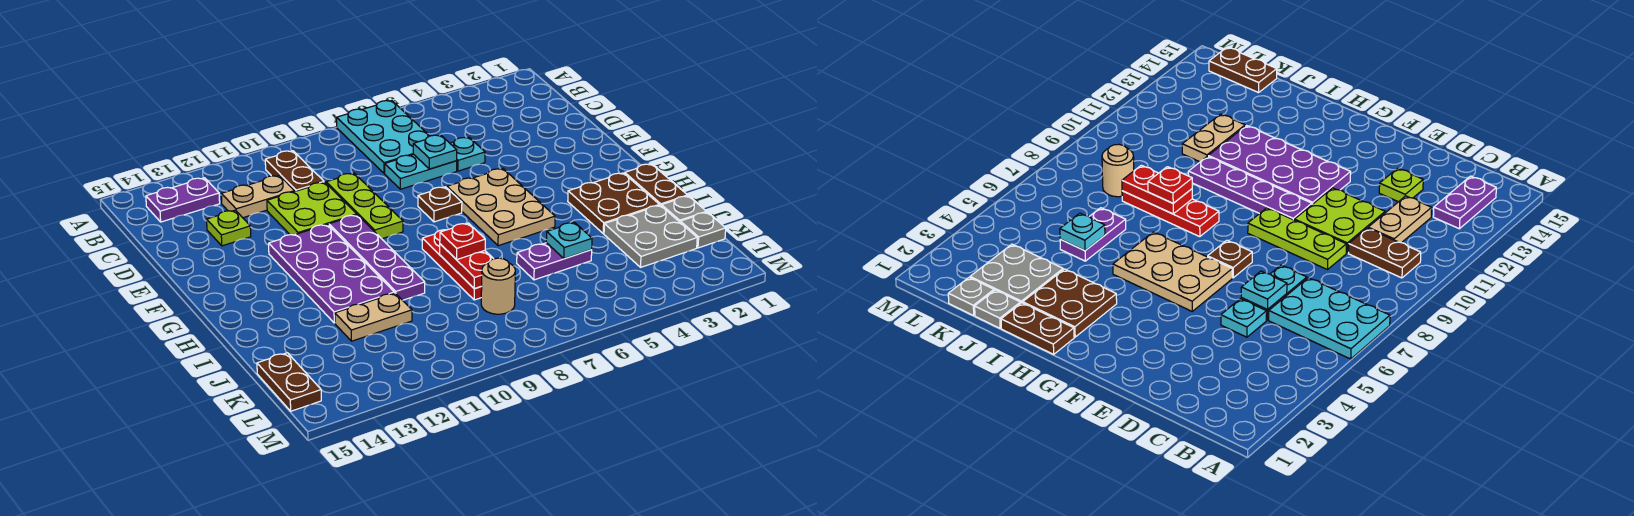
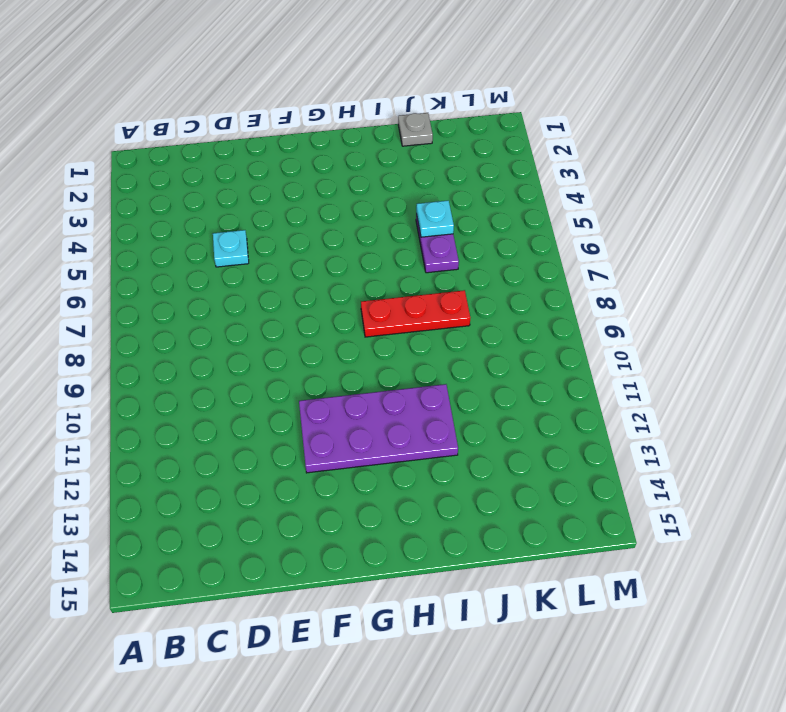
none -> cyan 2x3 plate [337,101,429,173]
none -> brown 1x2 plate [265,151,324,191]
none -> purple 1x2 plate [146,178,220,222]

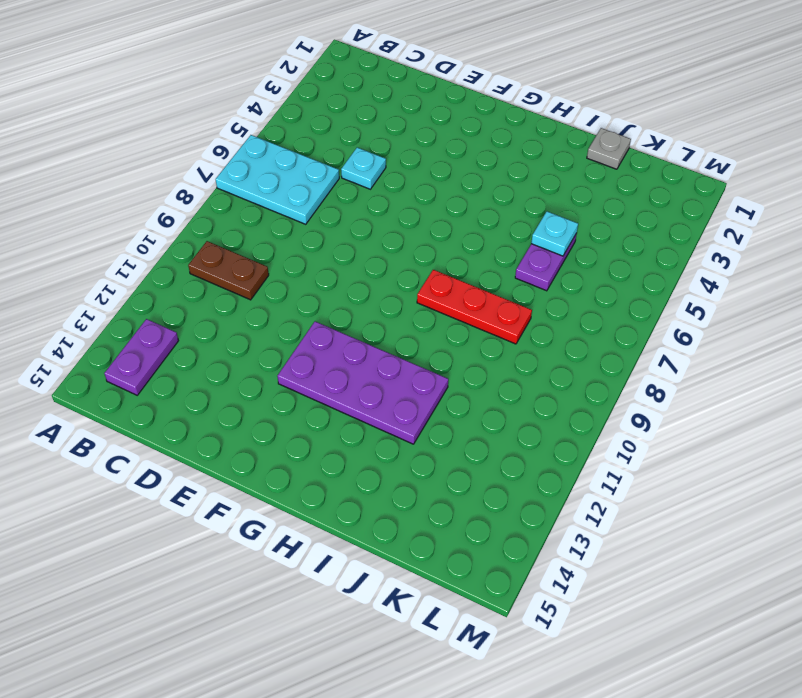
none -> tan 1x2 plate [221,175,295,218]
none -> cyan 1x2 plate [385,155,457,189]
none -> lime 1x3 plate [326,173,403,239]

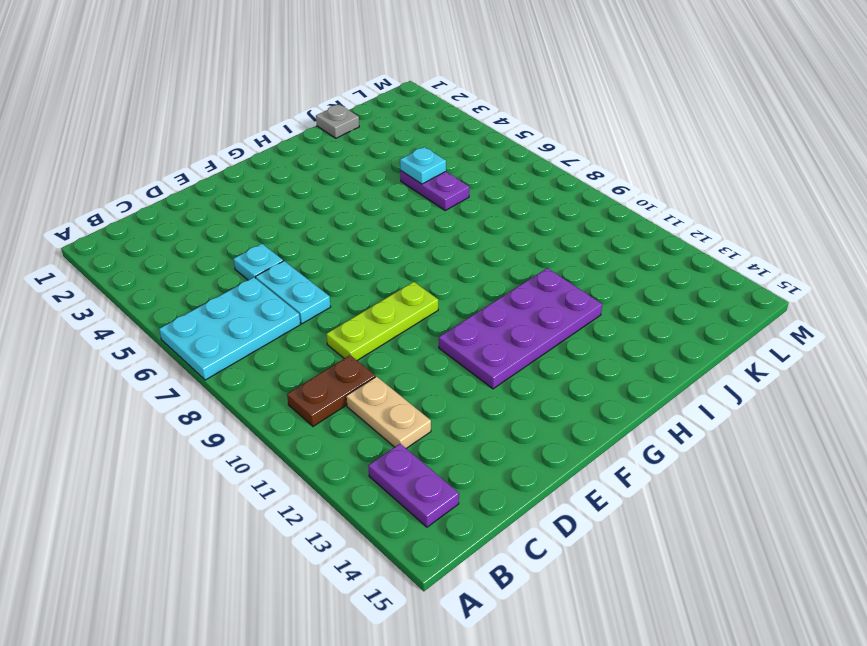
none -> lime 2x2 plate [267,182,357,235]
none -> lime 1x1 plate [207,210,251,246]
none -> tan 2x3 plate [447,169,555,246]

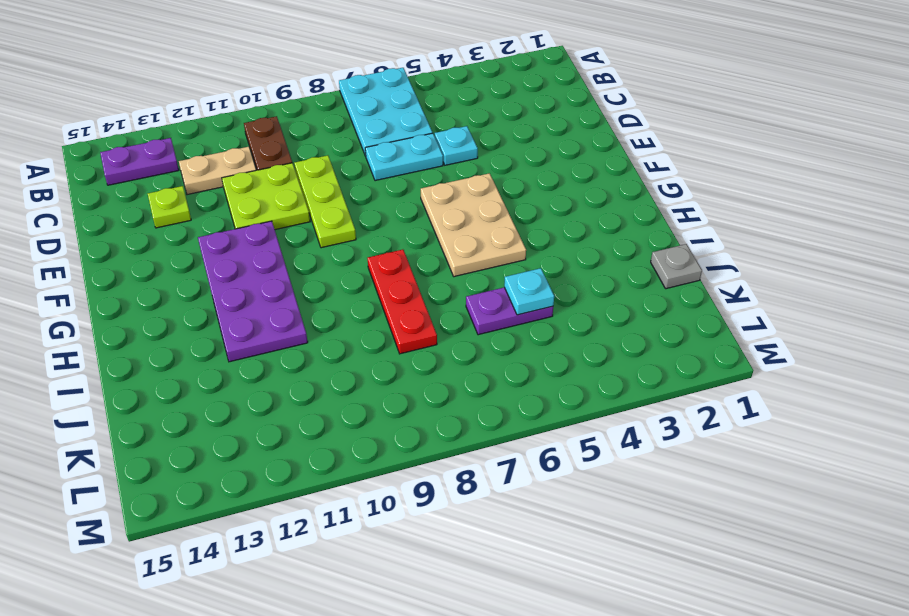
none -> brown 1x1 plate [418,187,462,222]
none -> purple 1x4 plate [329,215,425,300]
none -> brown 1x2 plate [625,164,688,206]

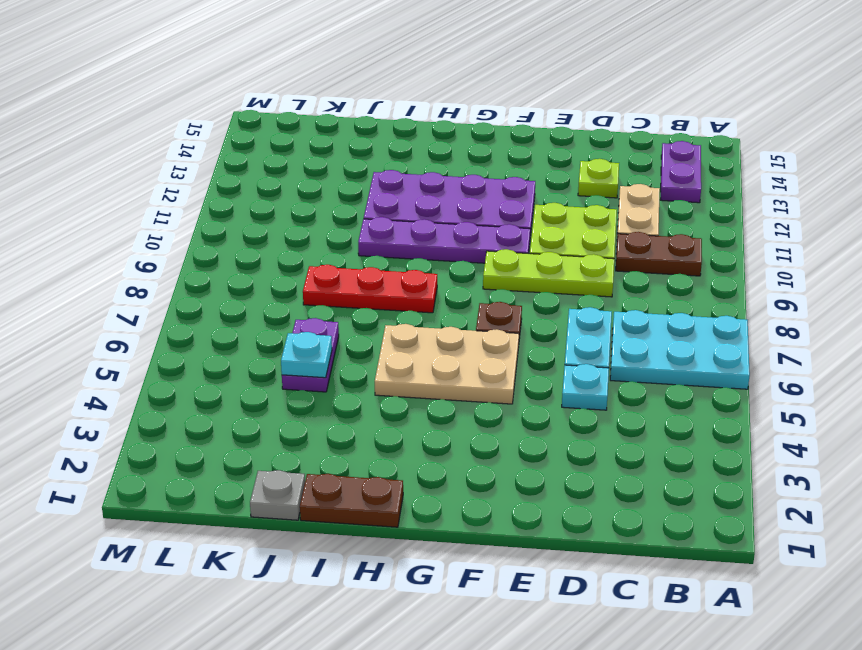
none -> brown 2x2 plate [568,173,659,234]
none -> grey 2x2 plate [604,205,697,267]
none -> tan 1x2 plate [335,293,412,341]

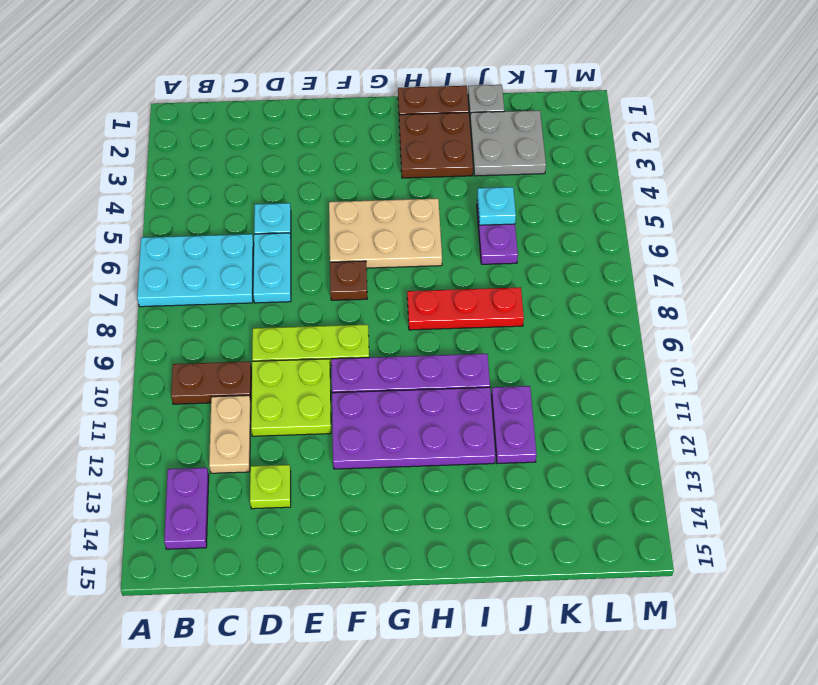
purple 1x2 plate [491,386,537,464] -> tan 1x2 plate [335,293,412,341]
none -> grey 1x1 plate [680,212,726,248]
none -> tan 1x1 round brick [481,258,515,314]
none -> brown 1x2 plate [257,353,321,411]

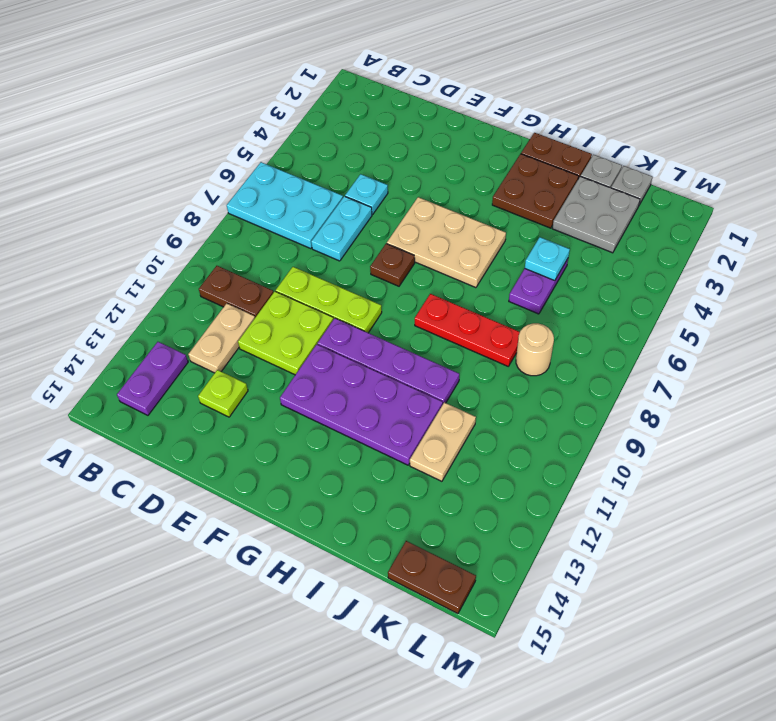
none -> cyan 1x1 plate [413,135,457,169]
none -> red 1x2 plate [440,244,493,288]
none -> red 1x1 plate [440,223,485,260]

